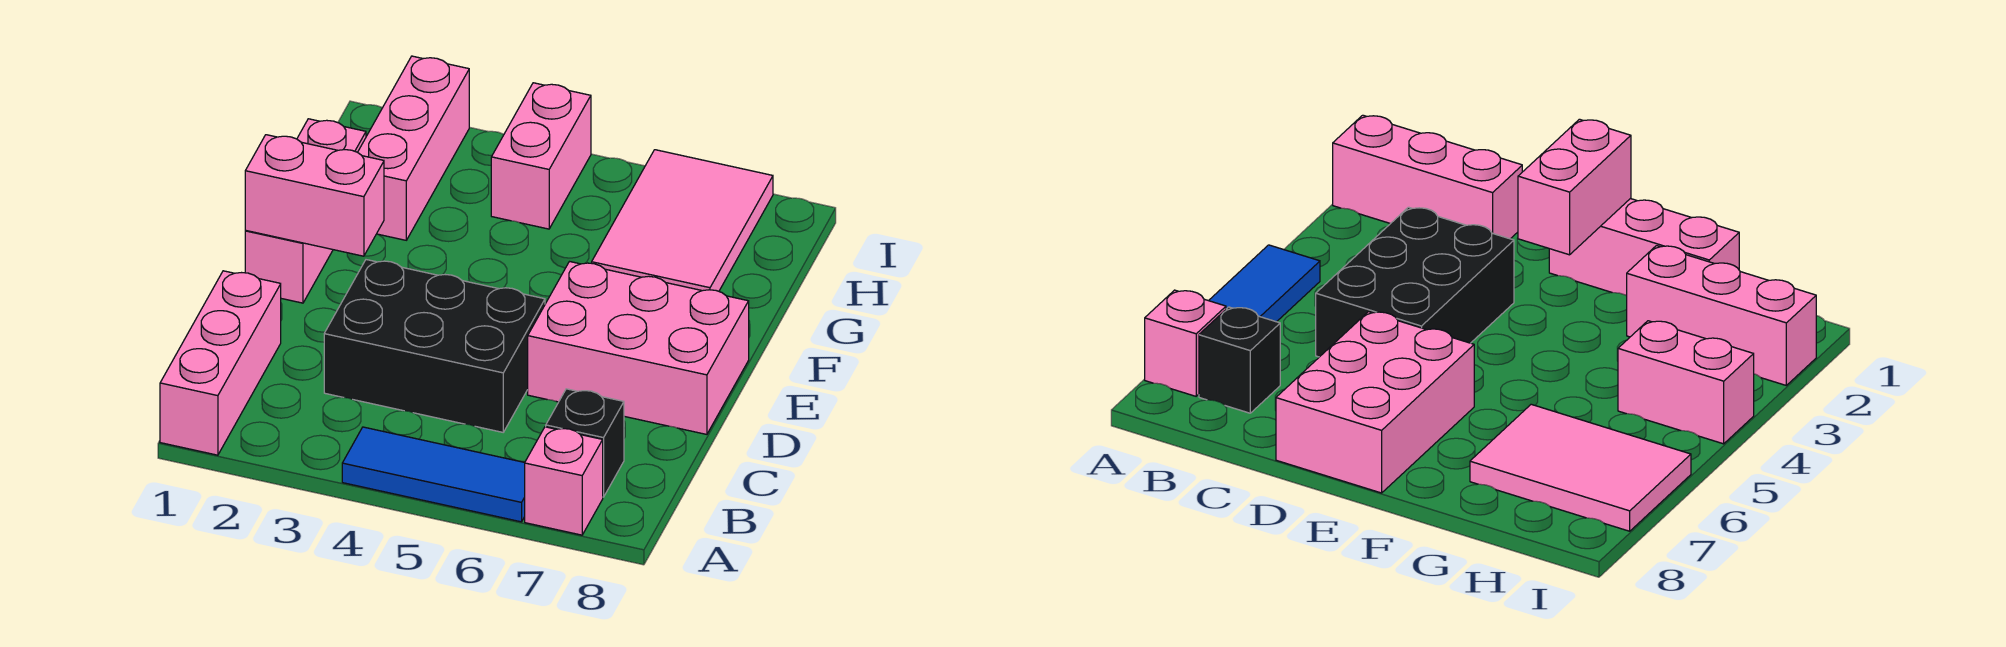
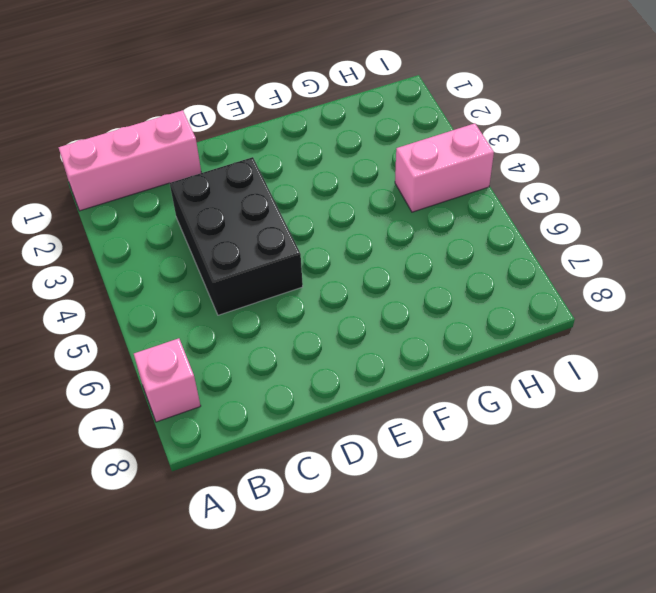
none -> blue 1x3 tile [342,427,525,522]
none -> black 1x1 brick [546,389,624,497]

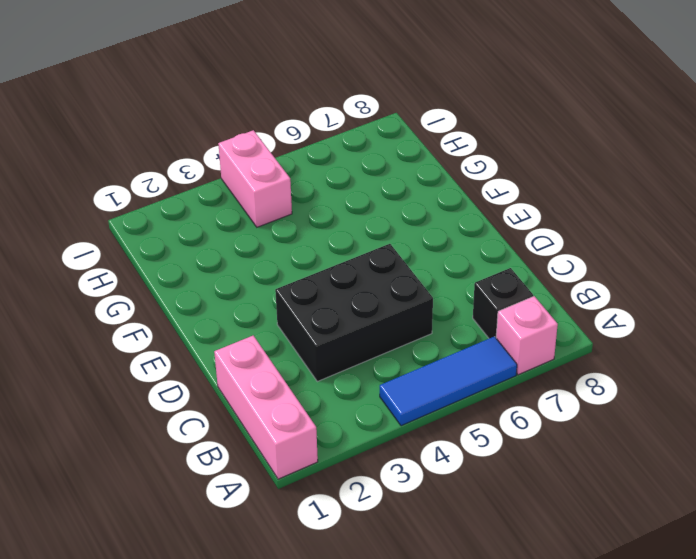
none -> pink 2x3 brick [528,262,749,434]
none -> pink 1x3 brick [245,119,366,303]

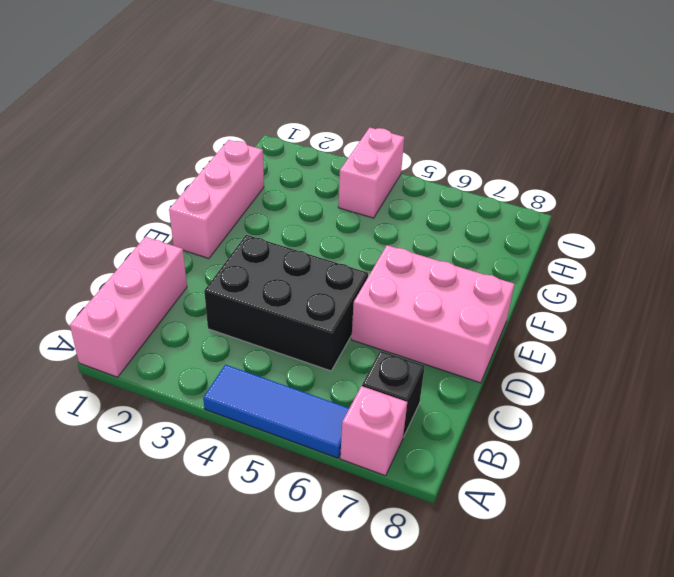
none -> pink 1x3 brick [358,56,469,240]
none -> pink 2x3 tile [592,150,773,291]

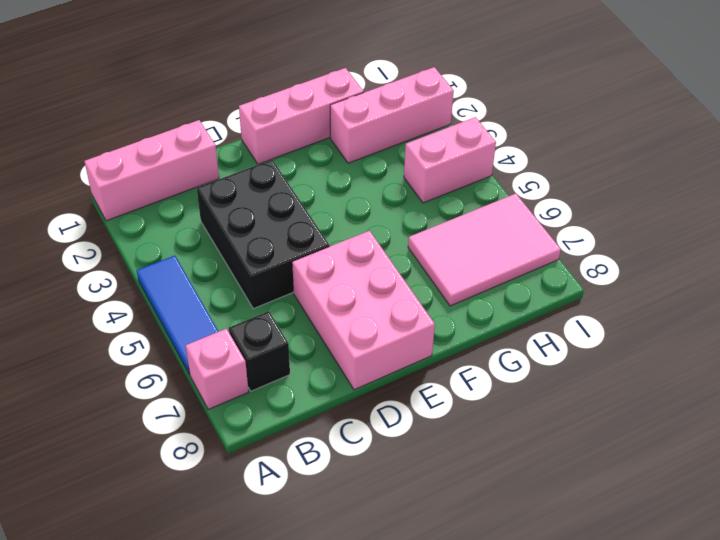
none -> pink 1x2 brick [245,135,384,256]

